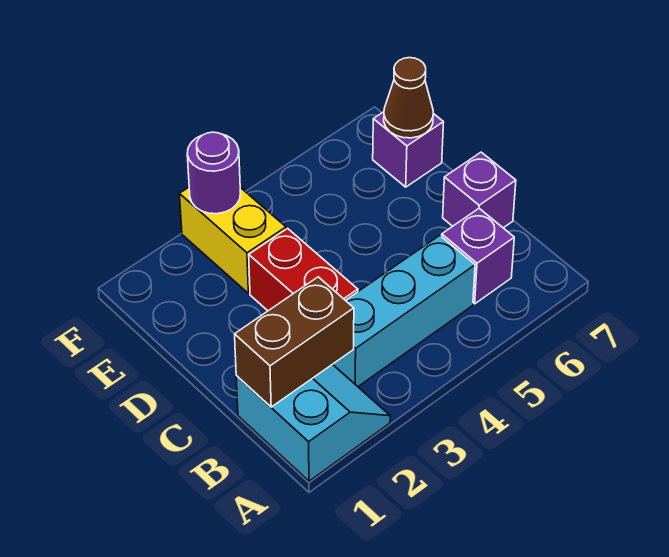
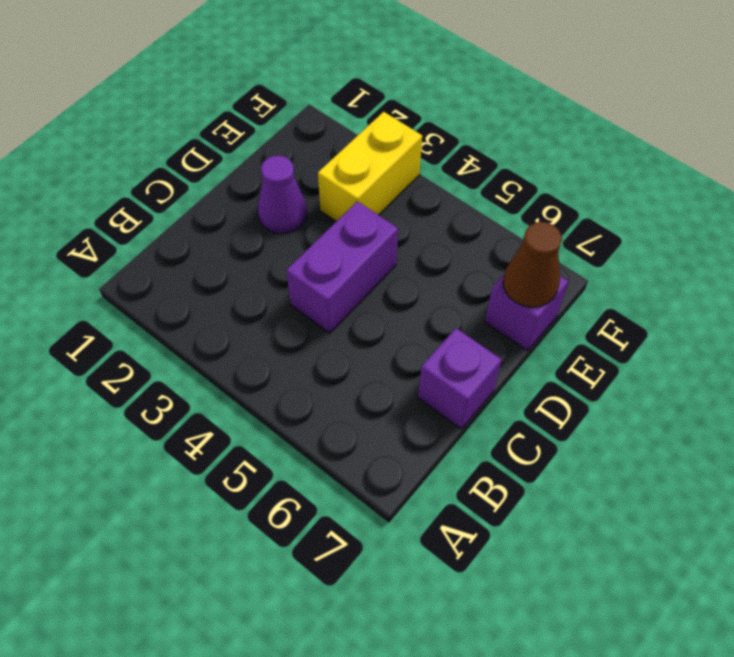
purple 1x2 brick [286,202,398,333] -> none
purple 1x1 cone [258,156,307,234] -> none
none -> cyan 2x2 slope [236,364,390,481]
none -> cyan 1x3 brick [333,235,475,387]

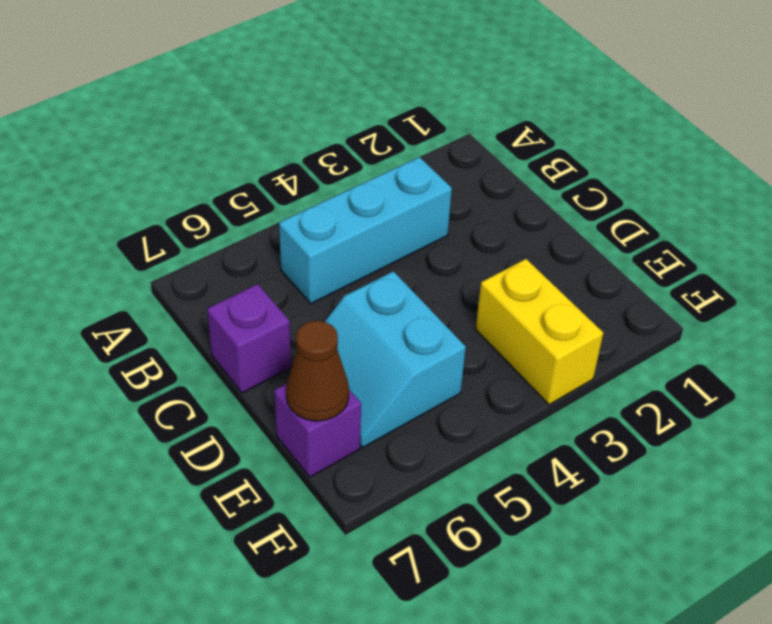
cyan 2x2 slope [325,271,466,448] -> cyan 2x2 slope moved to [236,364,390,481]
none -> purple 1x1 brick [442,208,514,304]
none -> red 1x2 brick [249,228,358,311]

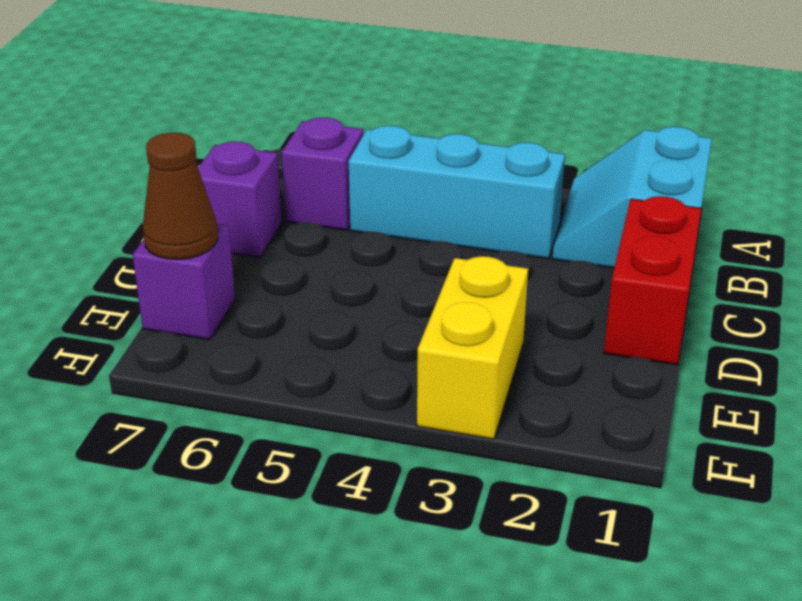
red 1x2 brick [604,196,701,365] -> red 1x2 brick moved to [249,228,358,311]
none -> brown 1x2 brick [235,277,354,407]
none -> purple 1x1 round brick [187,132,240,214]

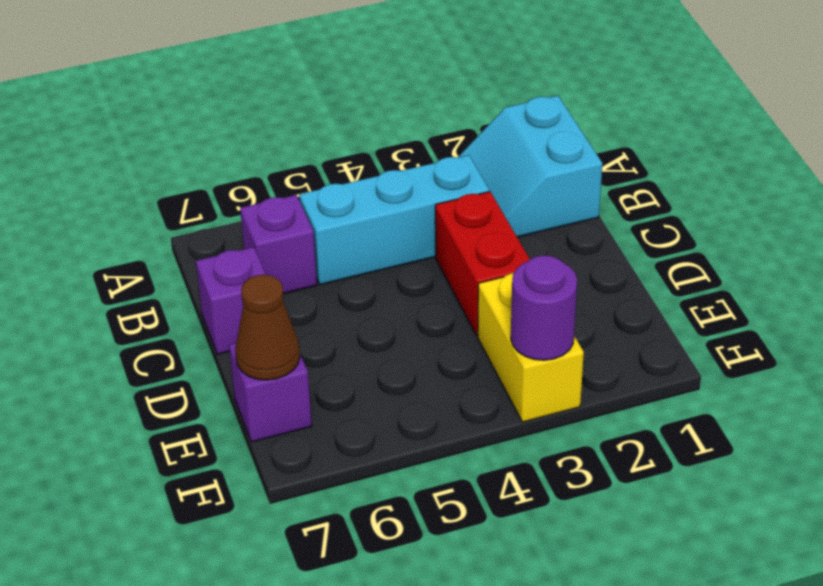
none -> brown 1x2 brick [235,277,354,407]

